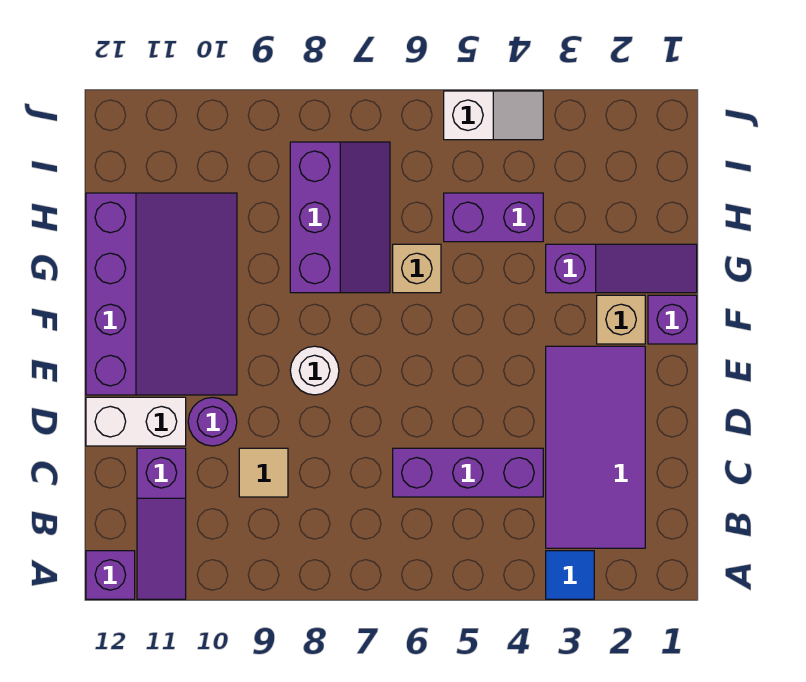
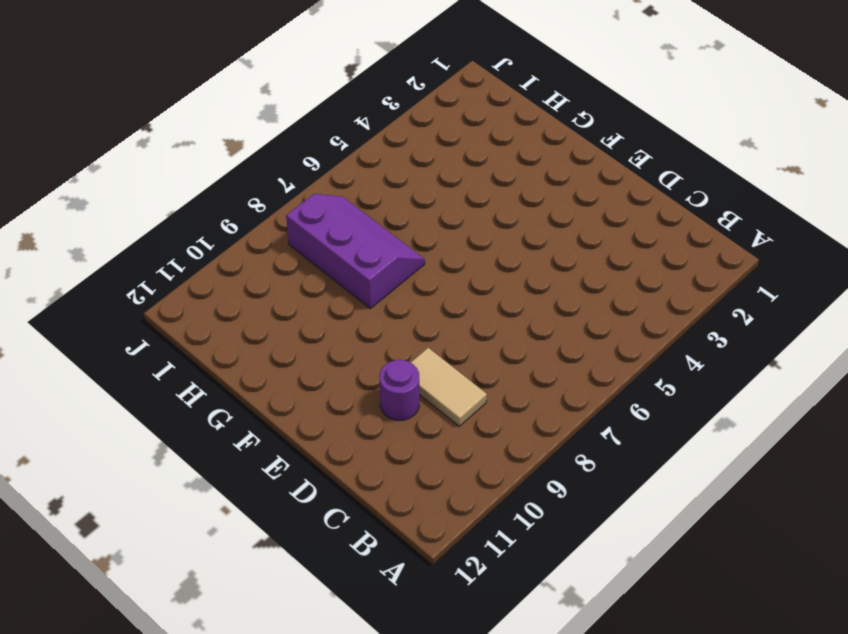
tan 1x2 tile [411,348,487,426] -> tan 1x1 tile [239,448,288,497]
none -> blue 1x1 tile [546,551,594,599]
none -> purple 1x3 slope [137,448,186,599]
none -> purple 1x1 brick [86,551,135,599]

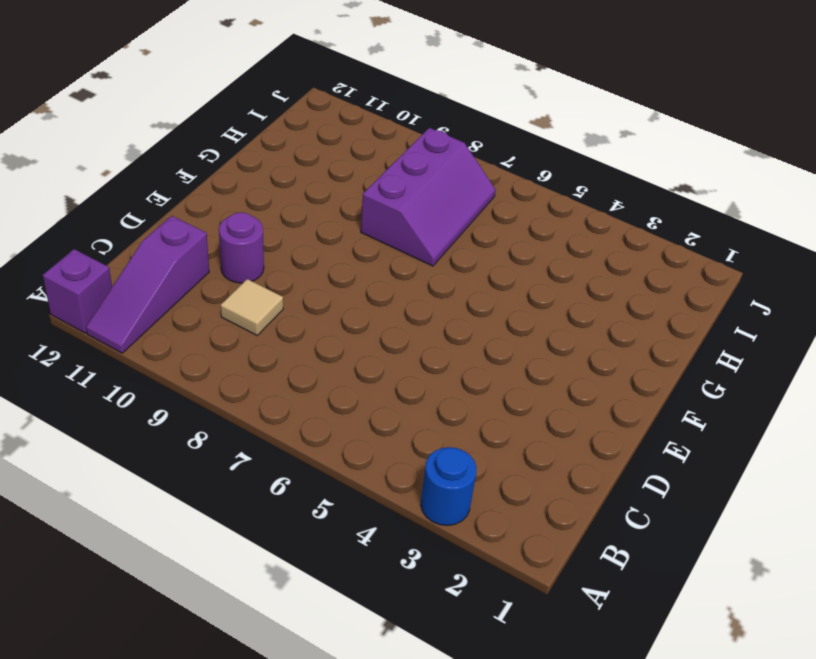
blue 1x1 round brick [421,447,476,526] -> blue 1x1 tile [546,551,594,599]
none -> purple 2x4 tile [546,346,645,548]
none -> purple 1x3 brick [393,448,543,497]
none -> white 1x2 brick [86,397,186,446]

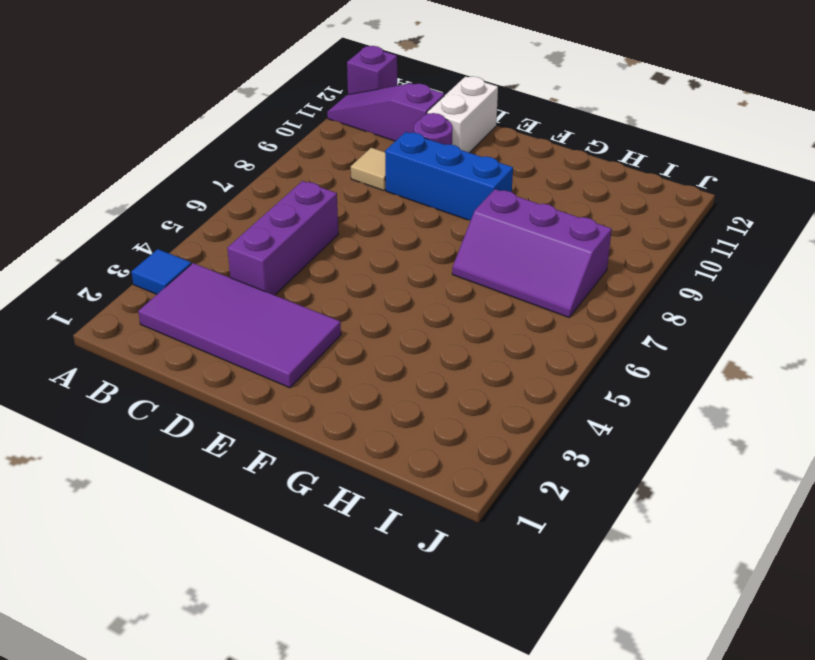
blue 1x3 brick [385,132,513,221] -> none
none -> white 1x1 round brick [290,346,339,395]
none -> purple 3x4 slope [86,193,237,395]
none -> purple 1x1 brick [648,295,697,344]

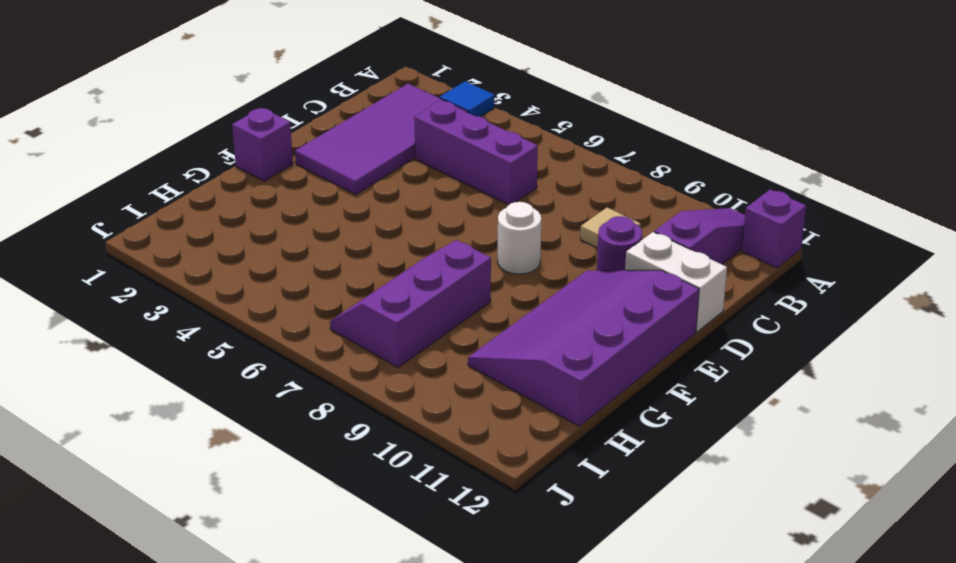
none -> tan 1x1 brick [597,295,645,344]
none -> purple 1x3 slope [546,244,697,293]
none -> tan 1x1 brick [393,244,441,293]

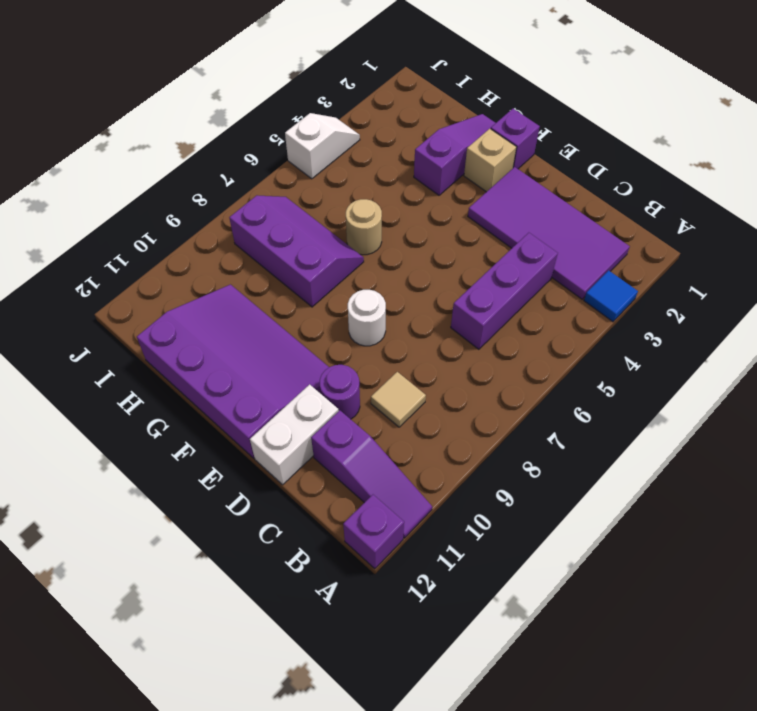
tan 1x1 round brick [346,199,382,255] -> tan 1x1 brick [393,244,441,293]
none -> purple 1x2 brick [444,193,543,242]

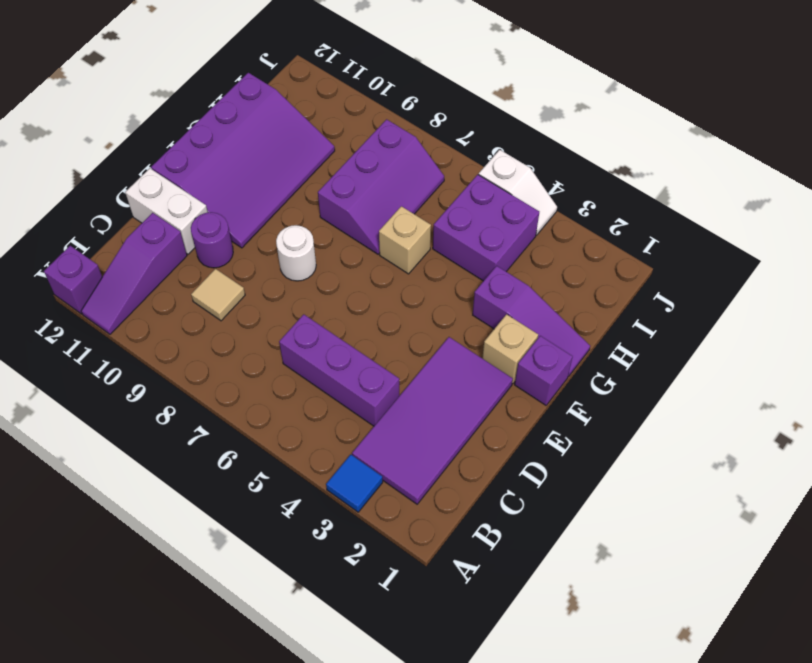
purple 2x2 brick [433,175,539,281] -> purple 1x2 brick [444,193,543,242]

